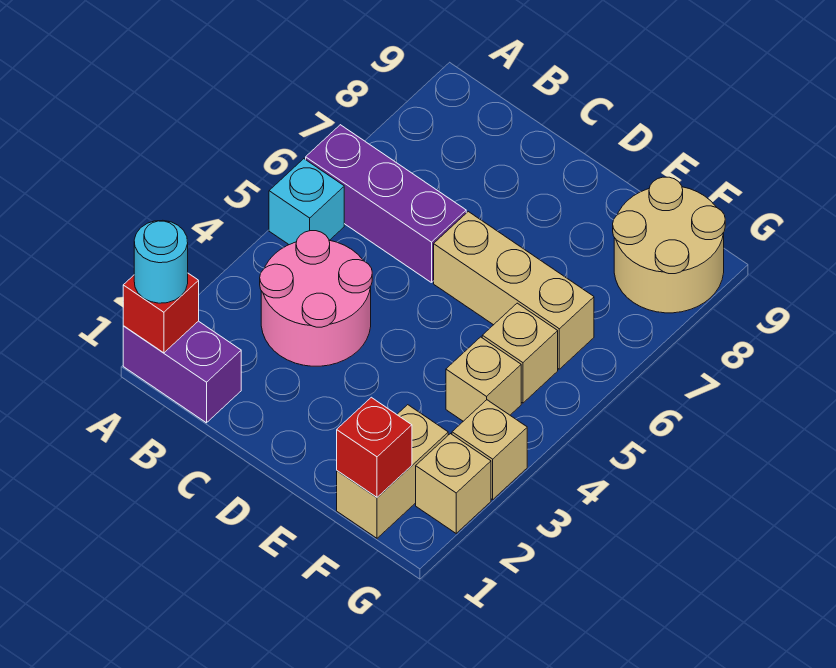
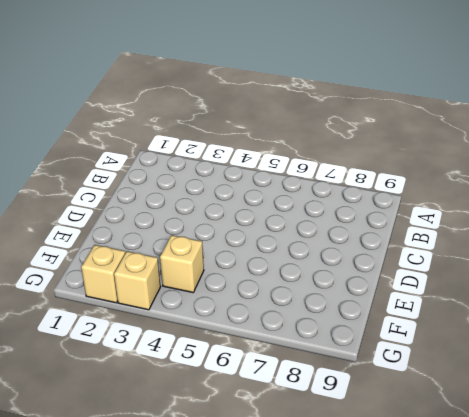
none -> purple 1x2 brick [123,321,241,423]
none -> cyan 1x1 brick [269,159,344,245]
none -> purple 1x3 brick [306,125,466,283]

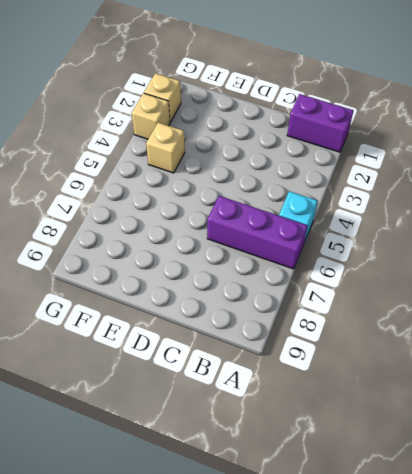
none -> pink 2x2 round brick [260,231,372,366]
none -> tan 1x3 brick [434,212,594,369]
none -> tan 1x2 brick [337,405,448,538]

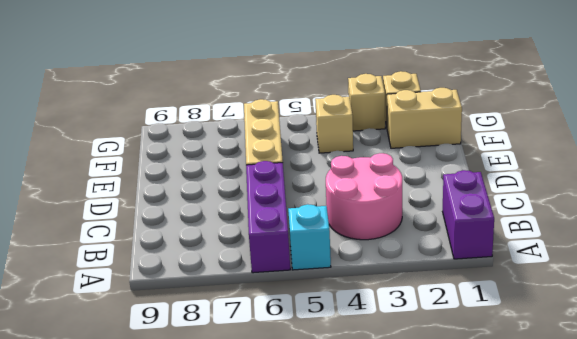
none -> tan 1x1 brick [482,303,558,403]
none -> tan 2x2 round brick [613,177,725,313]
none -> red 1x1 brick [123,273,199,353]

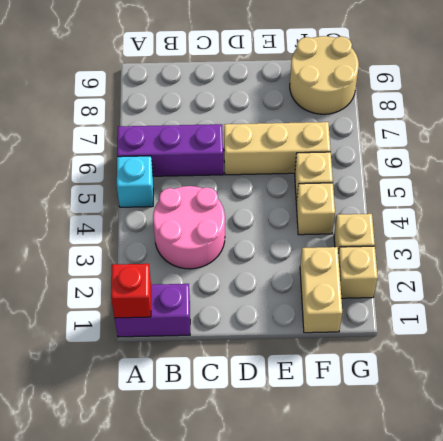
none -> red 1x1 brick [337,397,412,497]
none -> cyan 1x1 round brick [134,220,188,303]

